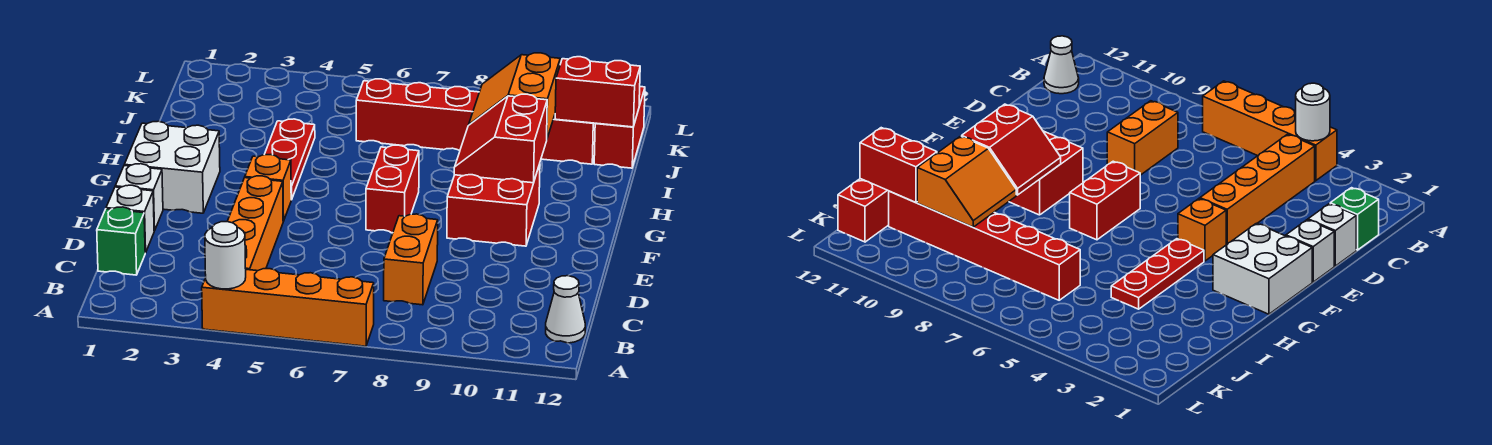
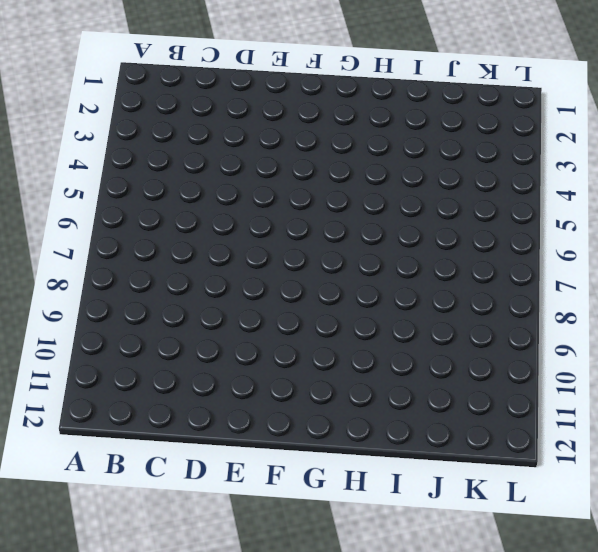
none -> orange 1x4 brick [202,269,374,346]
none -> orange 1x4 brick [227,176,283,271]
none -> white 1x1 cone [546,276,585,343]

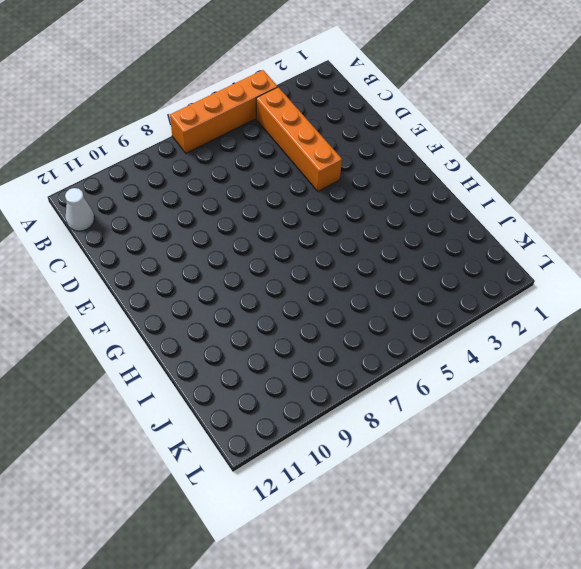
none -> green 1x1 brick [97,207,145,275]
none -> orange 1x2 brick [384,214,438,305]
none -> white 1x1 brick [106,185,154,253]

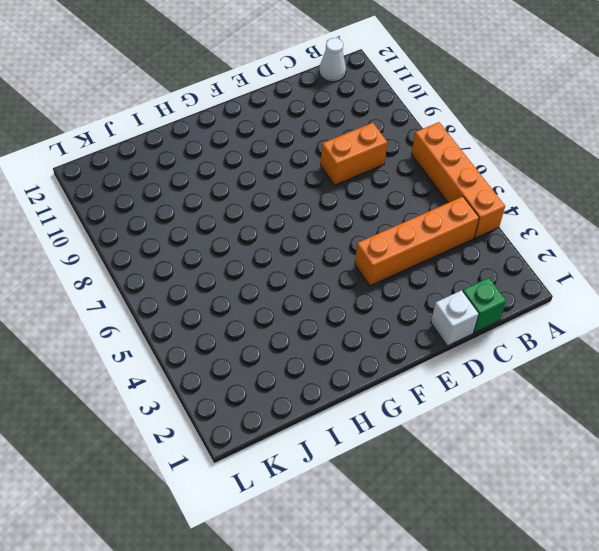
none -> white 1x1 brick [115,164,163,231]
none -> white 2x2 brick [124,121,220,213]
none -> orange 1x1 brick [245,155,291,221]

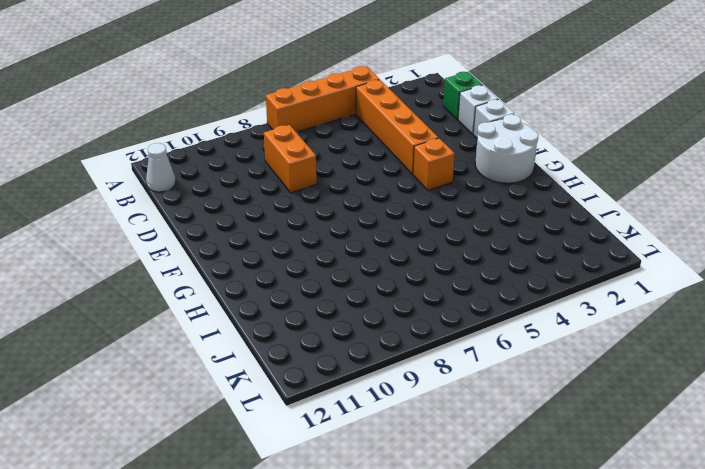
white 2x2 round brick [475,114,538,183] -> white 2x2 brick [124,121,220,213]
none -> red 1x2 brick [366,145,419,233]
none -> red 2x2 brick [447,164,540,246]
none -> red 1x3 plate [264,119,315,200]

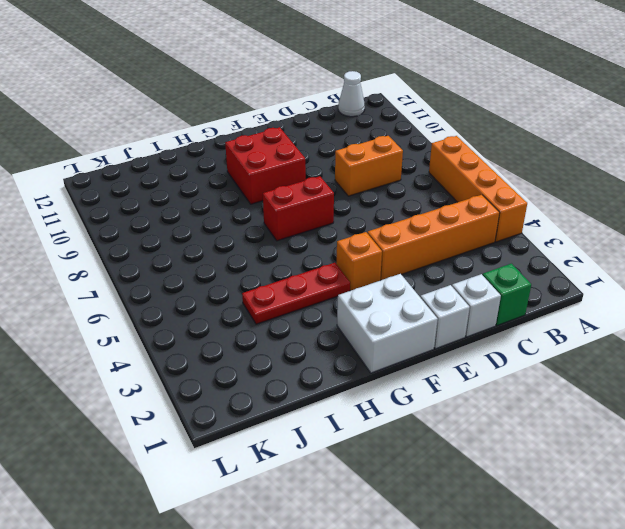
none -> red 1x6 brick [356,79,595,164]
none -> red 1x2 brick [594,87,645,168]
none -> white 1x1 round brick [205,222,246,289]

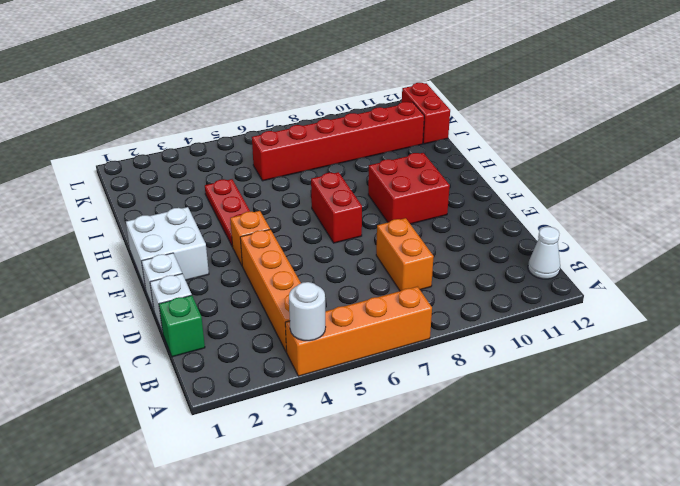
none -> red 2x2 slope [454,94,547,183]
none -> orange 2x2 slope [469,53,560,138]
none -> red 1x2 brick [555,57,640,127]

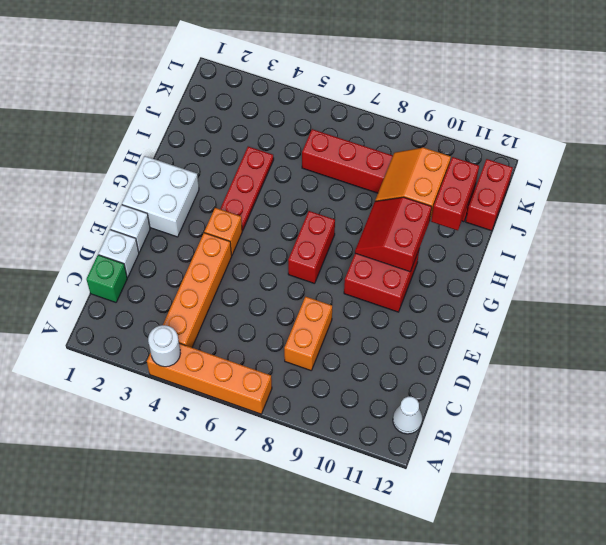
red 1x2 brick [431,157,479,230] -> red 1x2 brick turned to [555,57,640,127]

